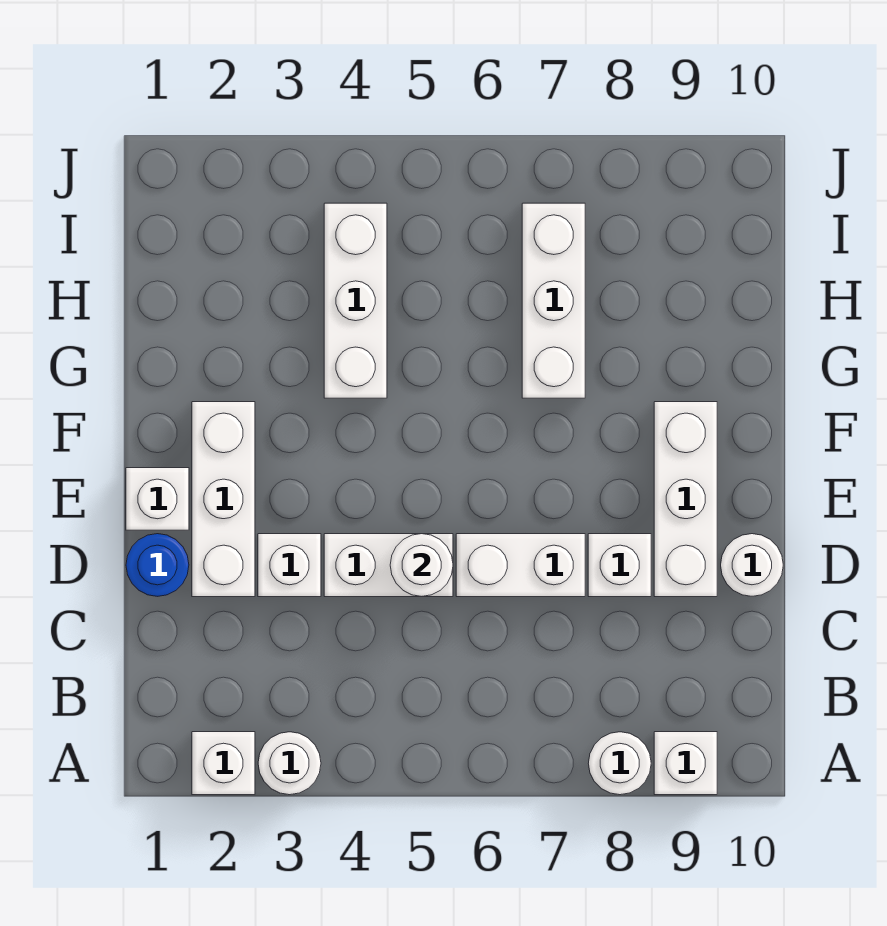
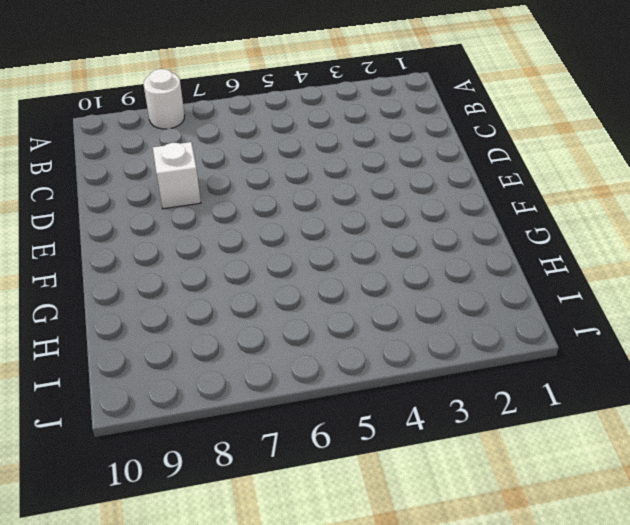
none -> white 1x1 brick [192,732,255,795]
none -> white 1x1 round brick [258,732,321,795]
none -> white 1x1 brick [654,732,717,795]

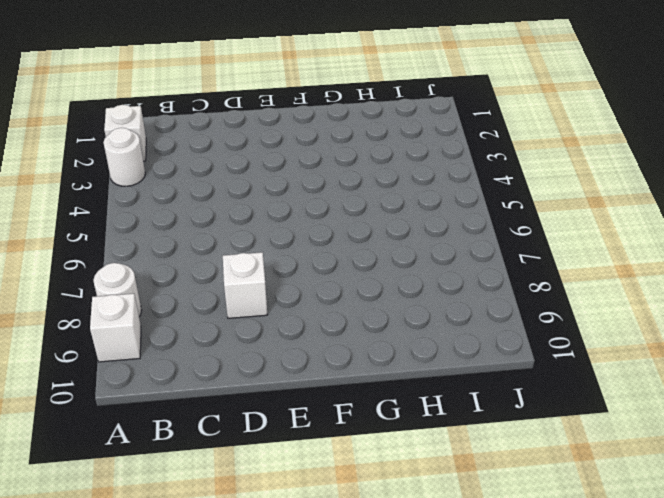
none -> blue 1x1 round brick [126,534,189,596]
none -> white 1x3 brick [192,402,255,597]
none -> white 1x1 brick [258,534,321,597]

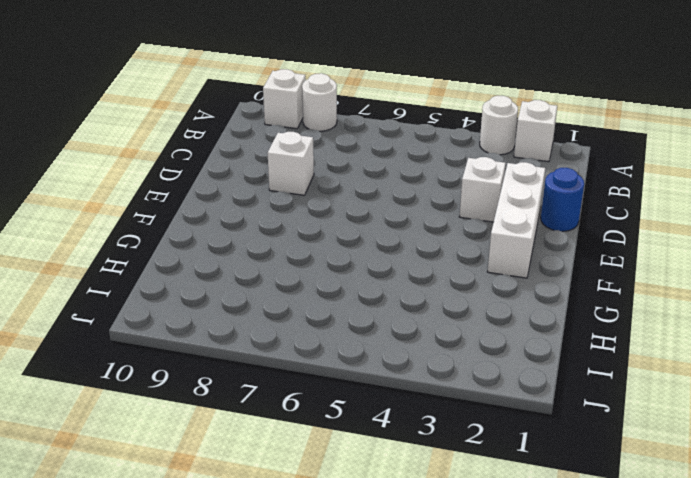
none -> white 1x2 brick [324,534,453,597]
none -> white 1x2 brick [456,534,585,597]
none -> white 1x3 brick [654,402,717,597]

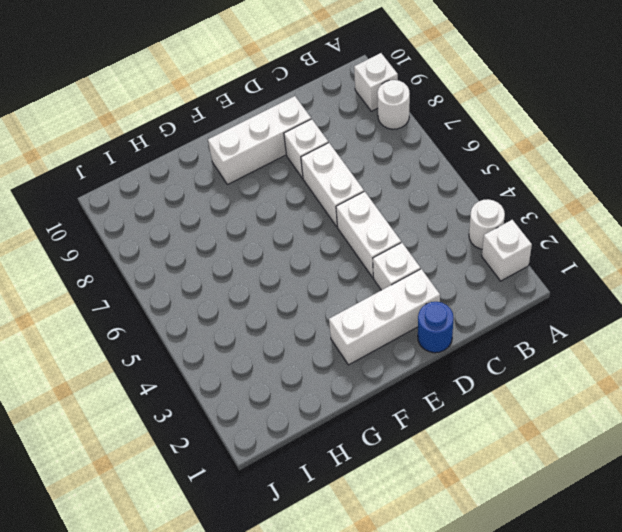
none -> white 1x1 round brick [721,534,783,596]
none -> white 1x1 brick [126,468,189,530]
none -> white 1x3 brick [324,203,387,398]

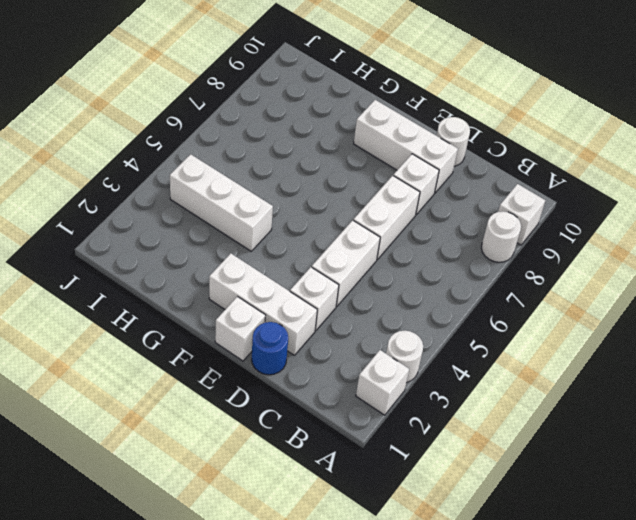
none -> white 1x3 brick [522,203,585,398]
none -> white 1x1 round brick [390,534,453,597]

